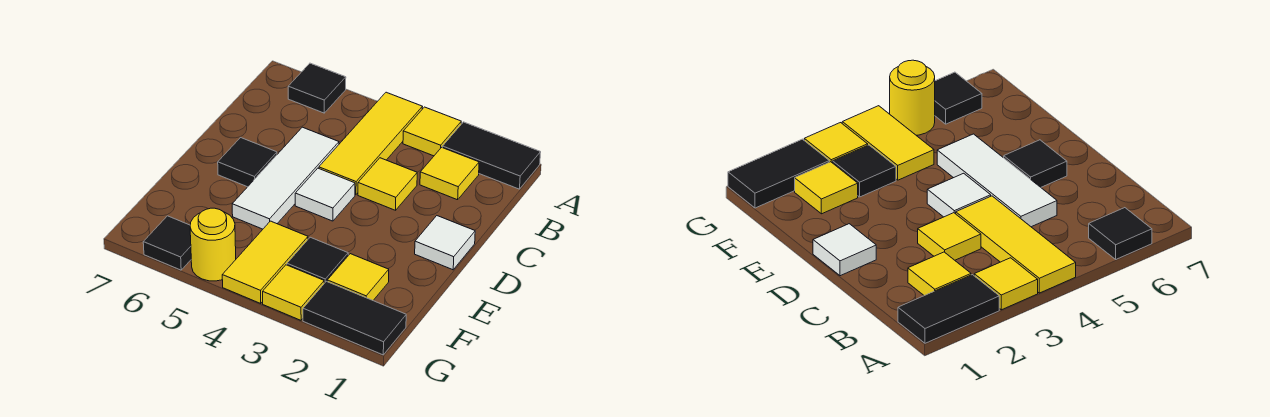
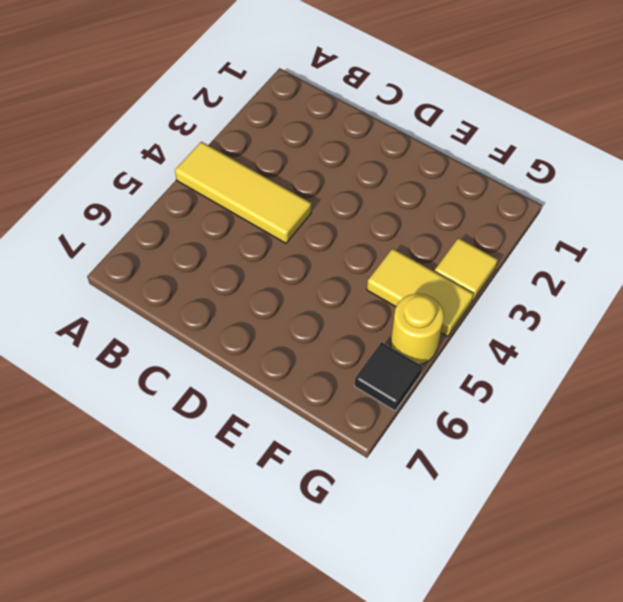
none -> black 1x2 tile [443,122,541,189]
none -> yellow 1x1 tile [403,107,461,156]
none -> black 1x1 tile [288,63,346,113]

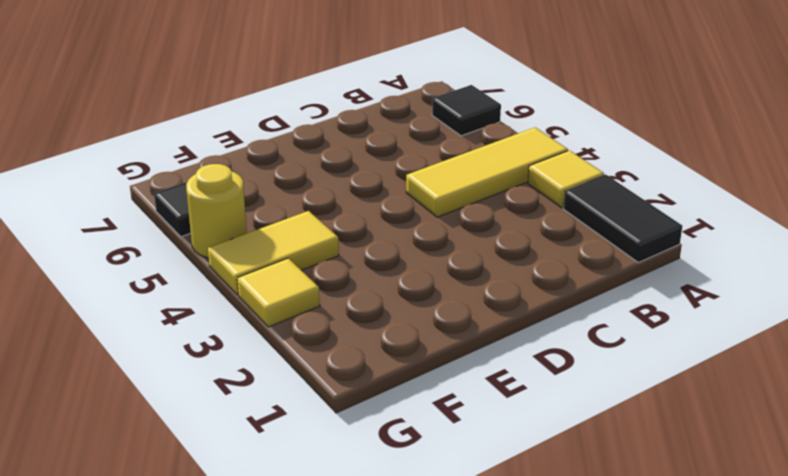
none -> yellow 1x1 tile [420,147,479,200]
none -> yellow 1x1 tile [358,158,417,210]
none -> white 1x3 tile [232,127,339,229]

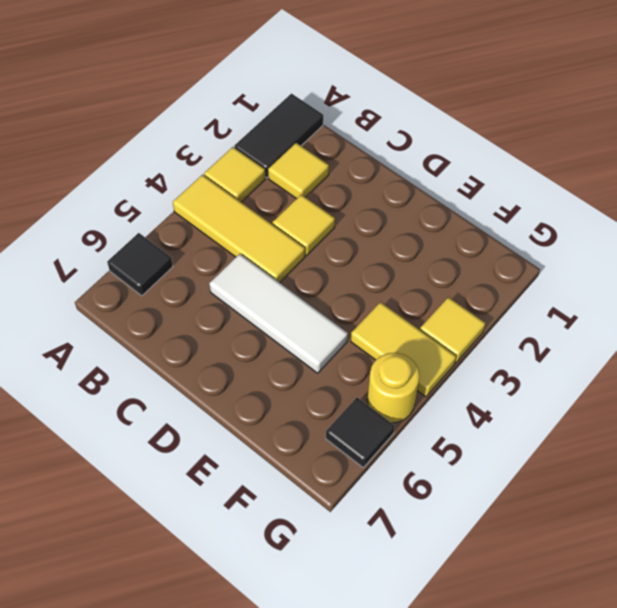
none -> white 1x1 tile [415,216,475,270]
none -> white 1x1 tile [295,168,355,221]
none -> black 1x1 tile [218,138,277,187]

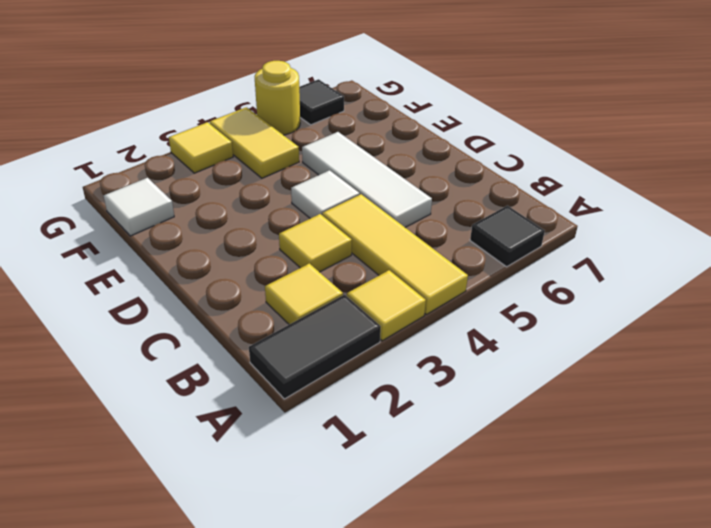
white 1x1 tile [103,178,174,236] -> white 1x1 tile moved to [415,216,475,270]
none -> black 1x1 tile [218,138,277,187]
none -> yellow 1x1 tile [327,254,389,300]
none -> black 1x1 tile [287,237,348,283]

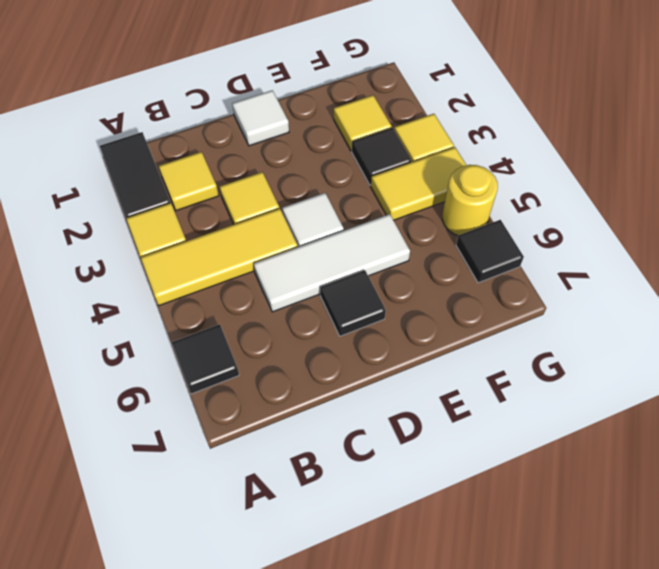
none -> black 1x2 tile [303,281,406,355]

